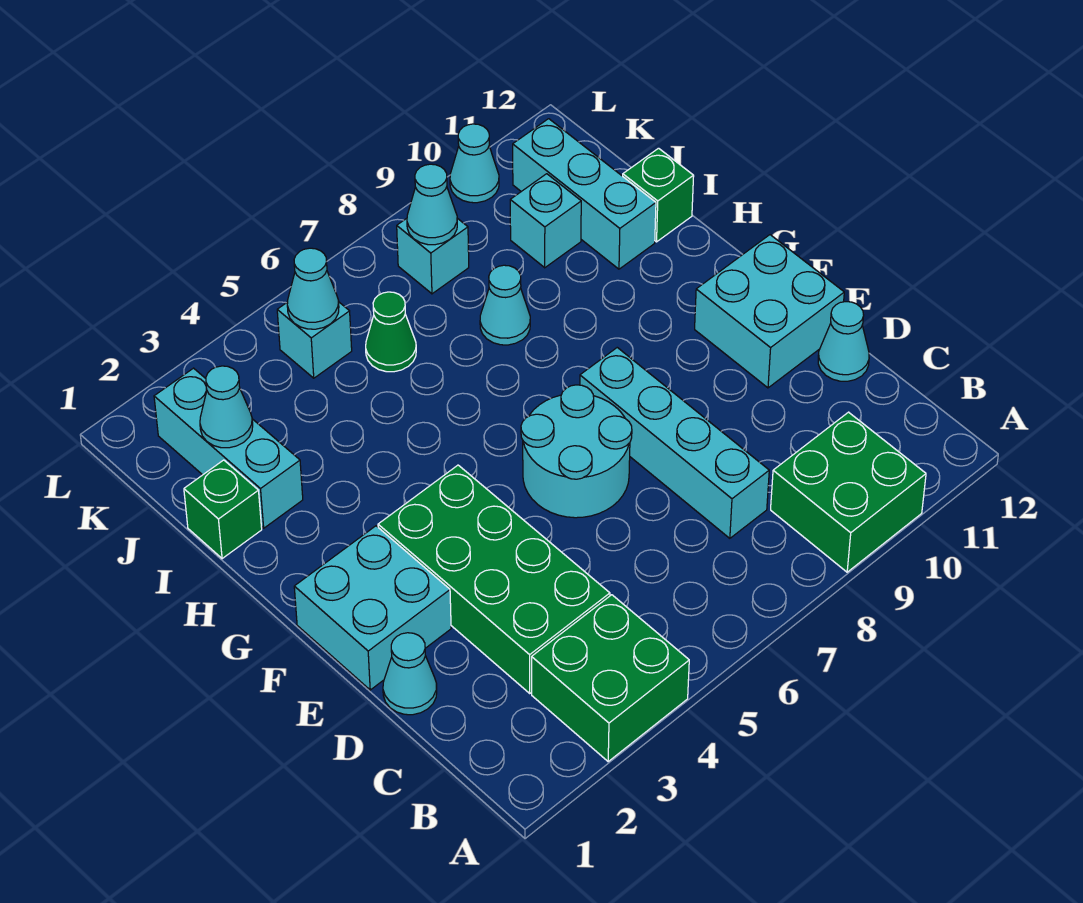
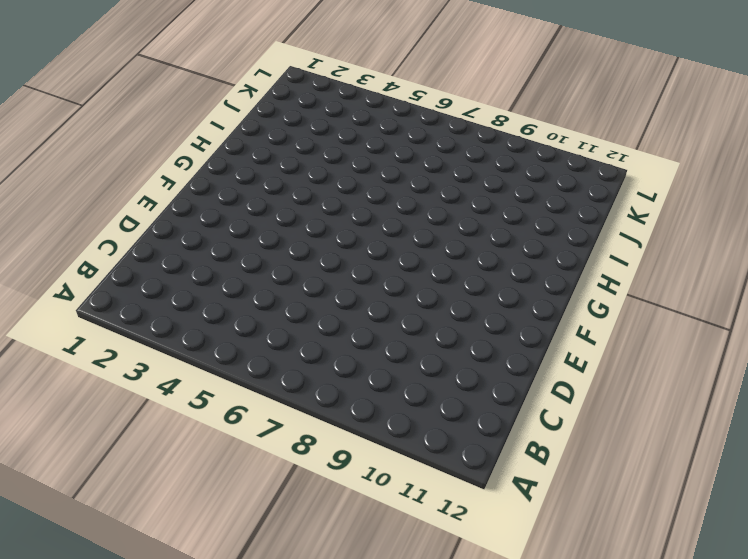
none -> green 2x2 brick [532,595,689,761]
none -> green 2x2 brick [771,412,926,572]
none -> green 2x4 brick [378,465,610,693]

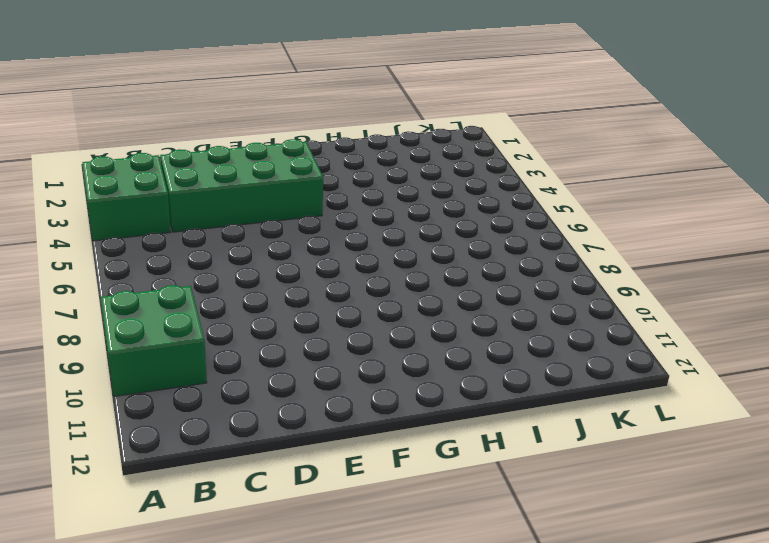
none -> cyan 1x4 brick [580,348,769,538]
none -> cyan 1x1 cone [383,633,437,715]
none -> cyan 1x1 cone [818,302,869,381]

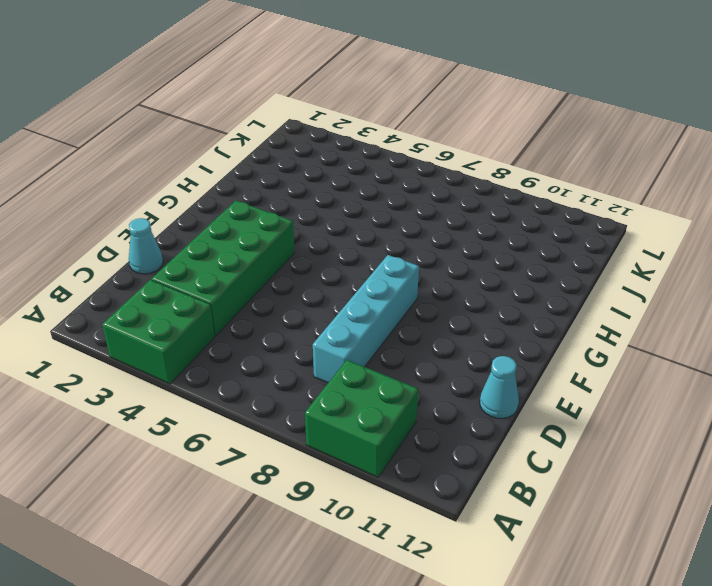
none -> cyan 2x2 brick [294,526,451,690]
none -> cyan 2x2 round brick [521,385,632,518]
none -> cyan 2x2 brick [695,235,844,388]

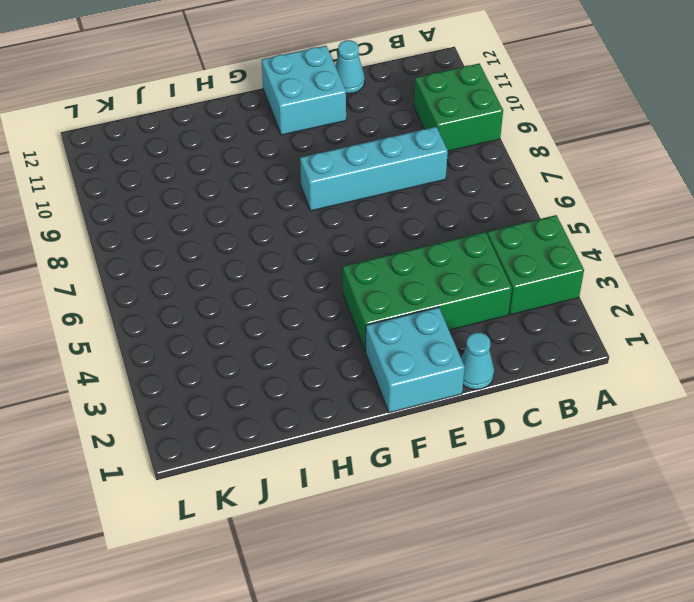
none -> cyan 2x2 round brick [521,385,632,518]
none -> green 1x1 brick [184,460,262,559]
none -> cyan 1x3 brick [154,368,303,528]

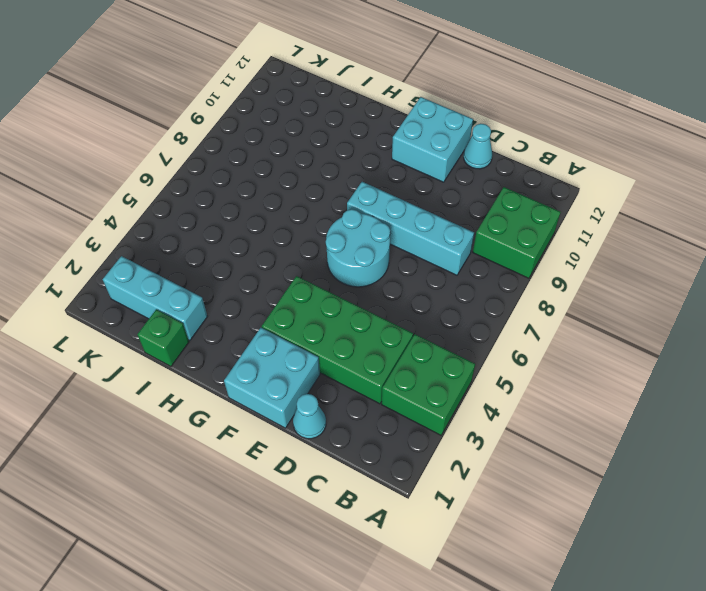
none -> cyan 1x1 cone [480,265,530,345]
none -> cyan 1x3 brick [513,119,656,269]
none -> green 1x1 brick [623,148,694,242]

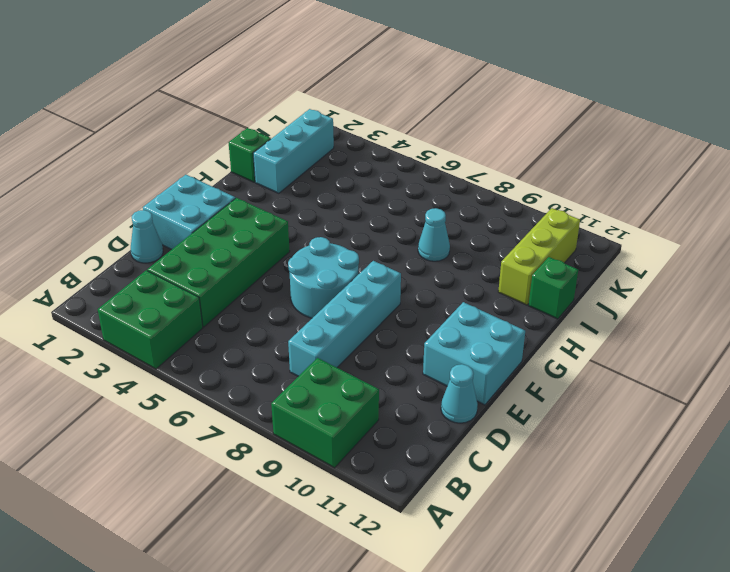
lime 1x3 brick [498,208,580,305] -> cyan 1x3 brick [513,119,656,269]
none -> green 1x1 cone [366,292,416,372]
none -> cyan 1x1 brick [510,174,581,268]
none -> cyan 1x1 brick [277,302,352,378]

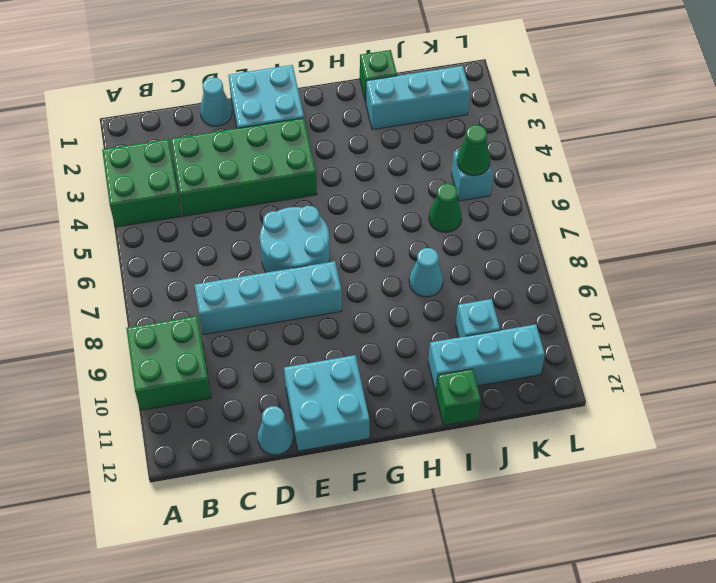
green 1x1 cone [457,125,490,176] -> cyan 1x1 cone [287,248,339,329]
none -> cyan 1x1 brick [397,218,469,294]
none -> cyan 1x1 cone [450,124,499,203]
none -> cyan 1x1 cone [200,366,253,448]

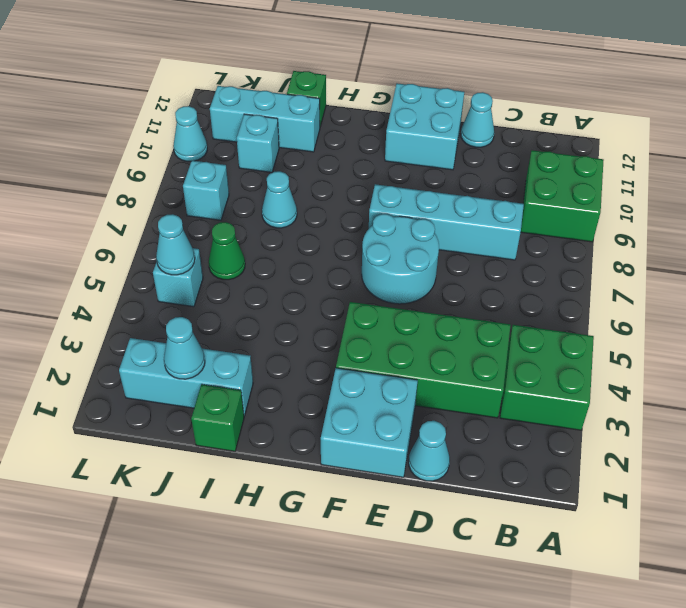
none -> cyan 1x1 cone [407,164,457,245]

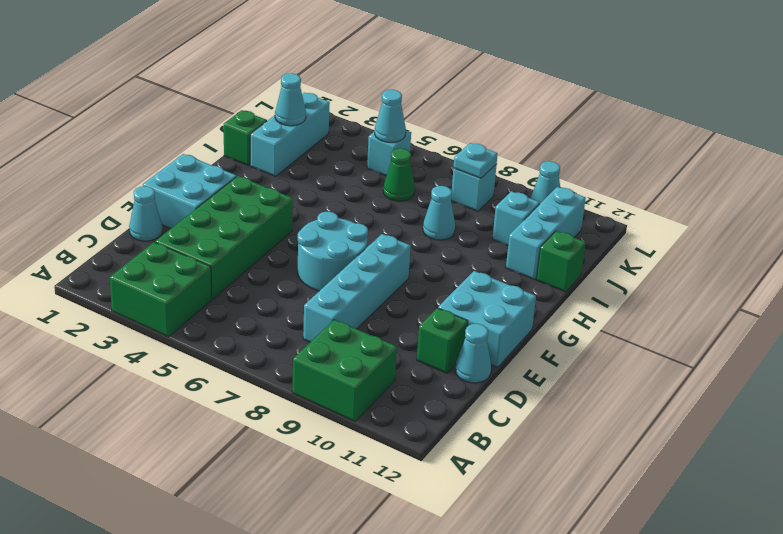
green 1x1 brick [417,308,468,373] -> none
cyan 1x1 plate [453,143,498,178] -> cyan 1x1 cone [407,164,457,245]

